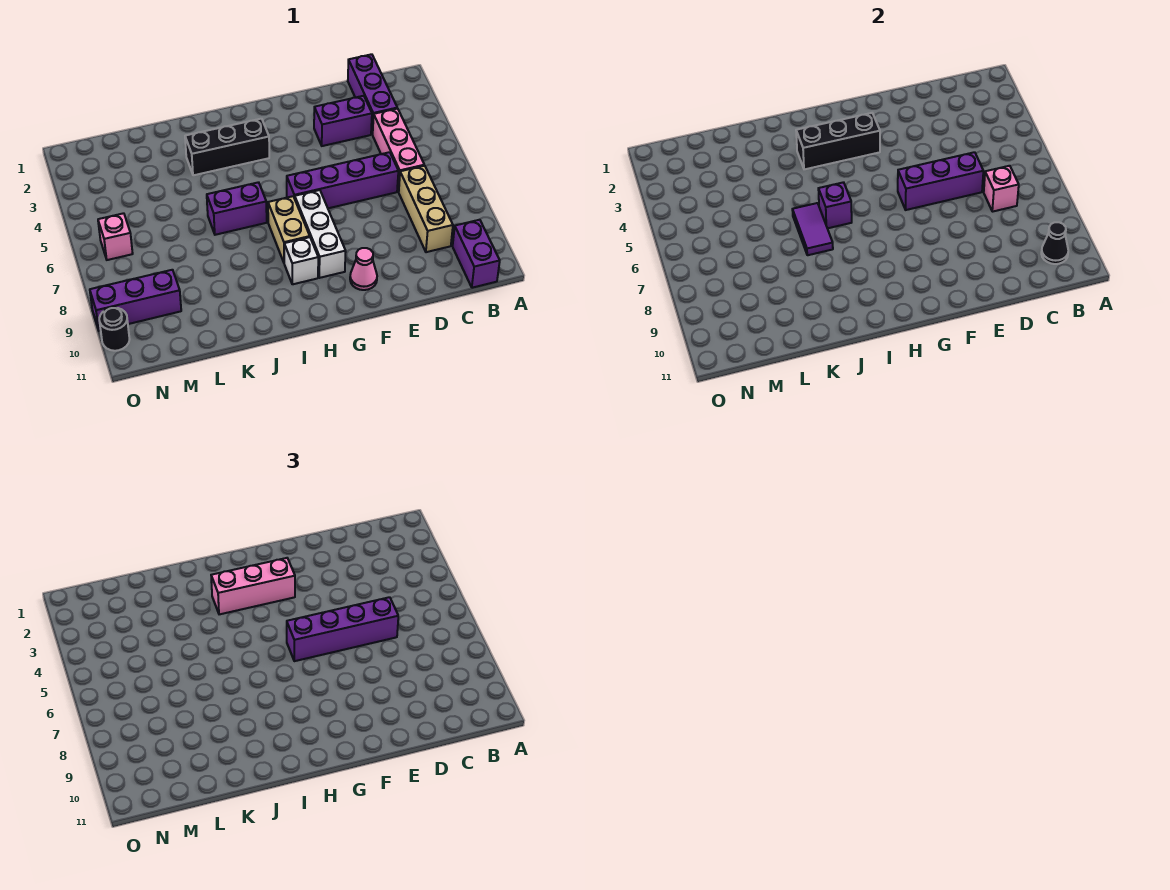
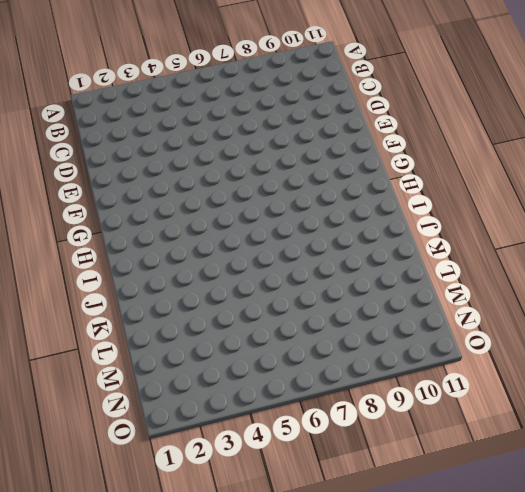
none -> purple 1x2 brick [453,220,500,288]
none -> purple 1x3 brick [348,54,397,134]
none -> pink 1x3 brick [372,109,424,192]

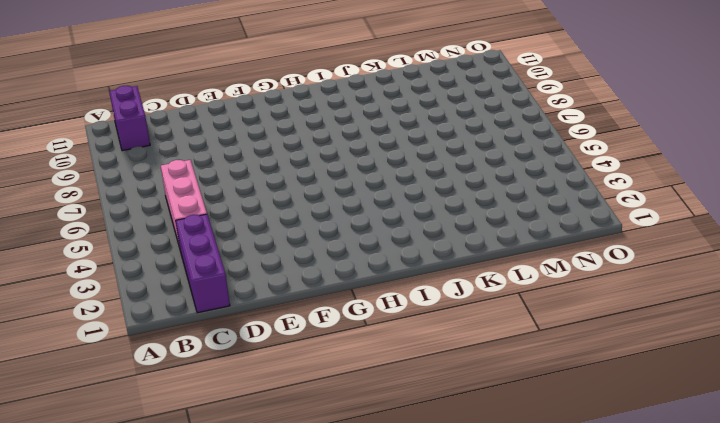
none -> tan 1x3 brick [399,166,453,252]
none -> purple 1x2 brick [314,96,372,146]
none -> purple 1x4 brick [287,152,398,208]

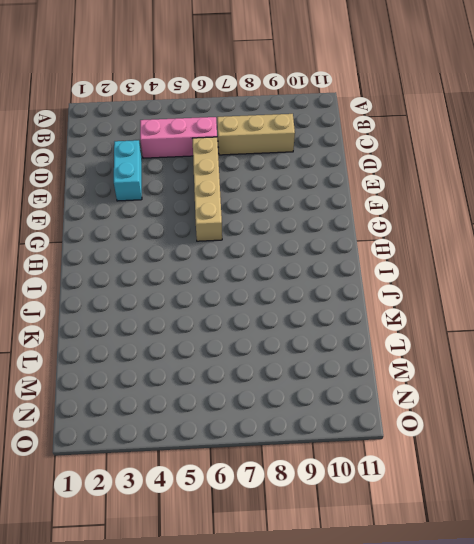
cyan 1x2 brick [114,140,142,201] -> purple 1x2 brick [314,96,372,146]
tan 1x4 brick [192,137,222,241] -> purple 1x4 brick [287,152,398,208]
none -> purple 1x2 brick [453,220,500,288]
none -> purple 1x3 brick [348,54,397,134]
none -> pink 1x1 cone [350,248,377,290]

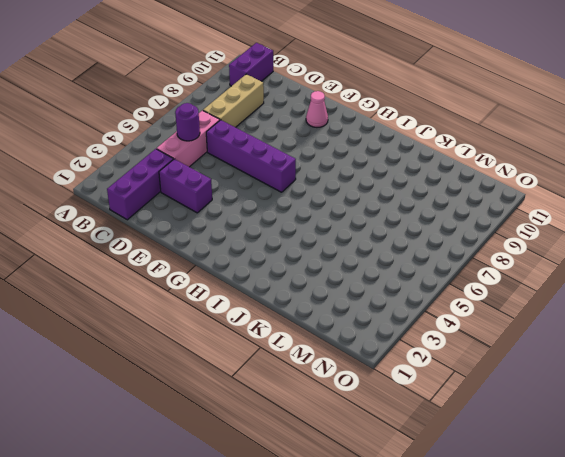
purple 1x1 round brick [175,103,200,141] -> none
none -> white 1x3 brick [295,190,346,278]
none -> black 1x3 brick [185,119,269,175]
none -> tan 1x2 brick [268,196,310,262]

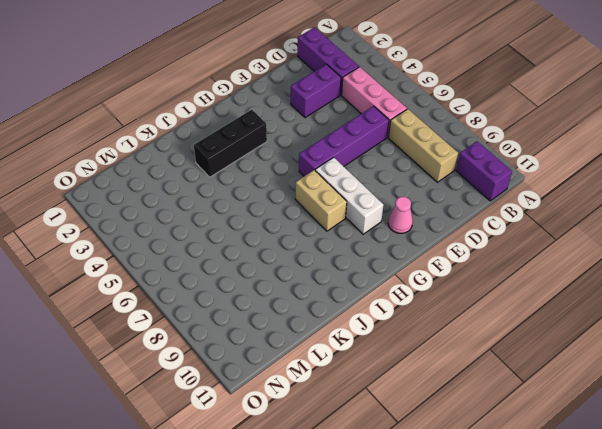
none -> white 1x1 brick [284,237,318,284]
none -> purple 1x2 brick [207,182,267,235]
none -> purple 1x3 brick [90,270,181,331]

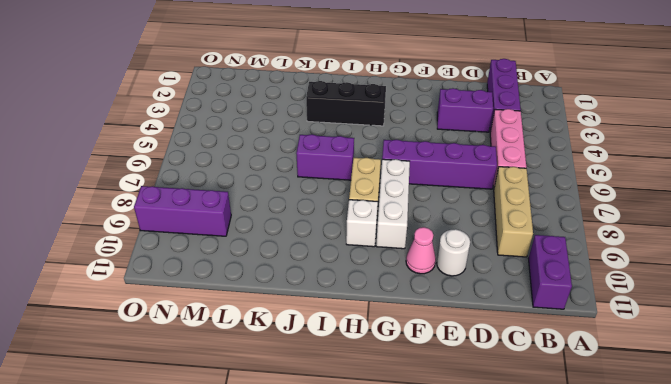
white 1x1 round brick [437,229,470,276] -> none
none -> pink 1x1 brick [98,213,133,260]
none -> black 1x1 round brick [99,308,130,351]
none -> black 1x1 cone [1041,222,1068,264]

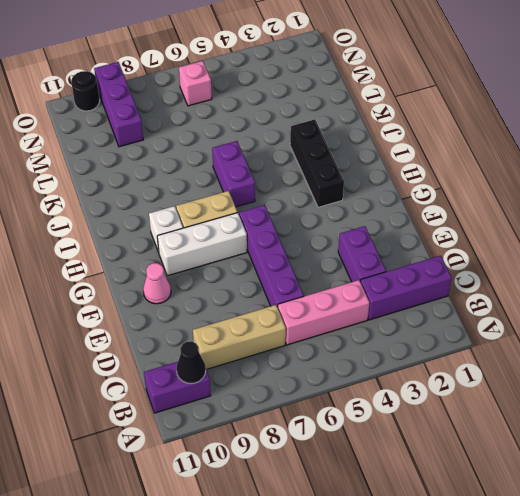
none -> pink 1x1 brick [984,166,1019,212]
none -> purple 1x3 brick [898,152,983,210]
none -> black 1x3 brick [796,113,880,169]

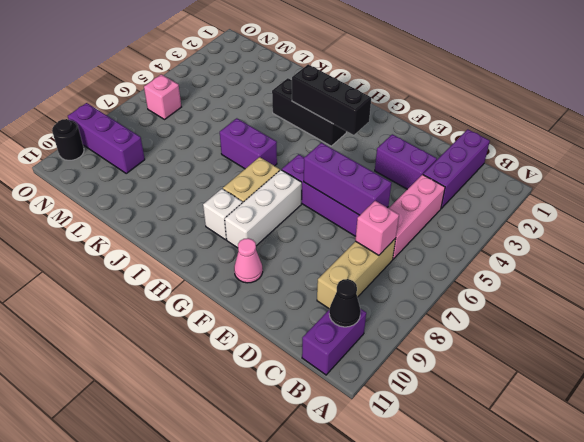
none -> purple 1x1 brick [818,182,852,228]
none -> purple 1x2 tile [792,203,833,255]
none -> purple 1x4 brick [287,597,398,661]

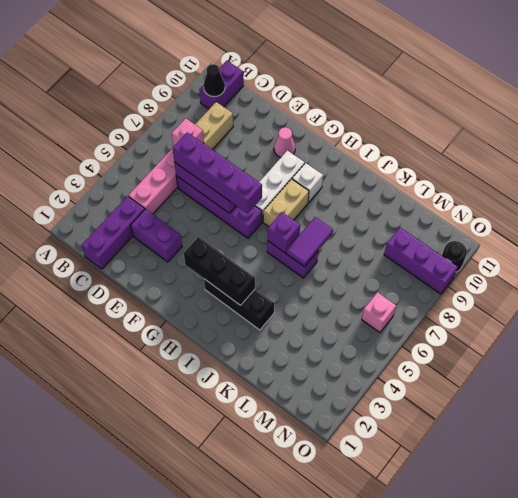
none -> pink 1x3 brick [211,558,295,614]

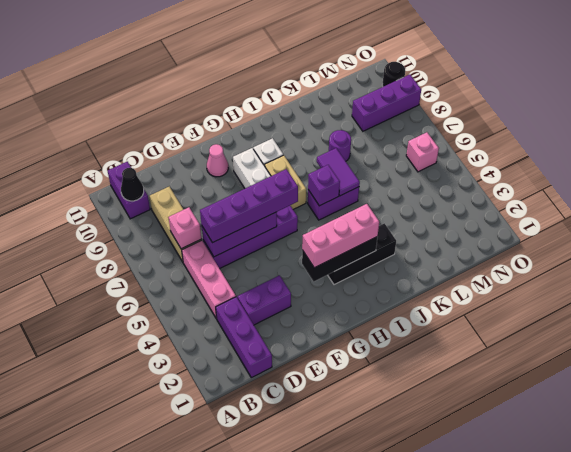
purple 1x1 round brick [329,130,351,161] -> none

